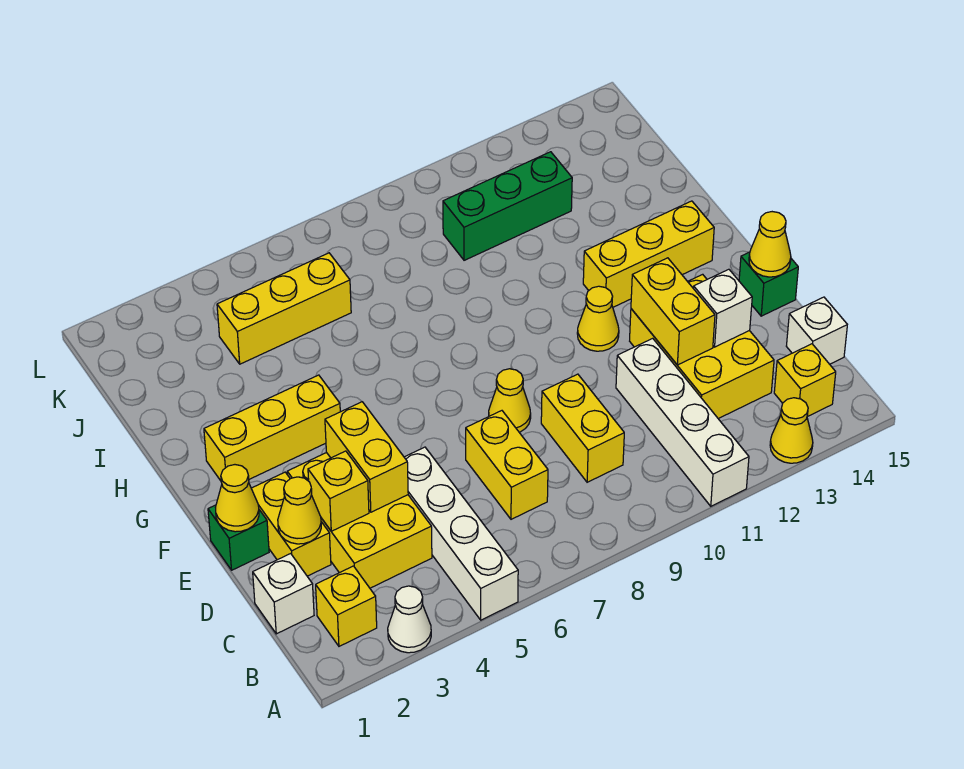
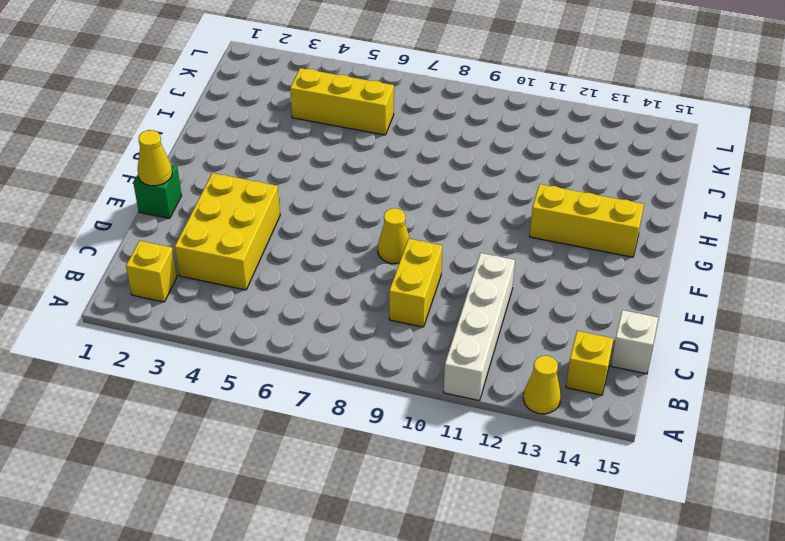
none -> white 1x1 cone [388,586,431,653]
none -> white 1x4 brick [404,447,518,620]
none -> white 1x1 brick [253,554,314,634]

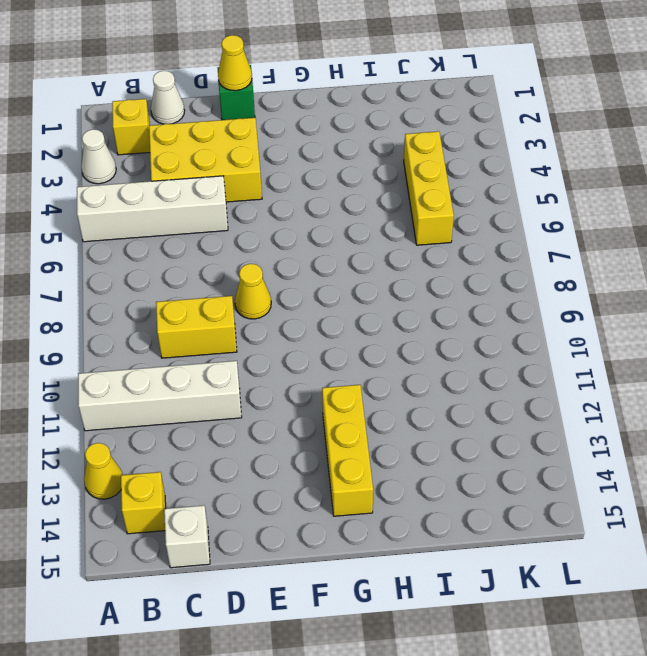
white 1x1 cone [151,71,185,124] -> white 1x1 brick [253,554,314,634]
none -> yellow 1x2 brick [466,411,548,519]
none -> yellow 2x3 brick [630,274,774,419]
none -> yellow 1x2 brick [251,472,331,576]

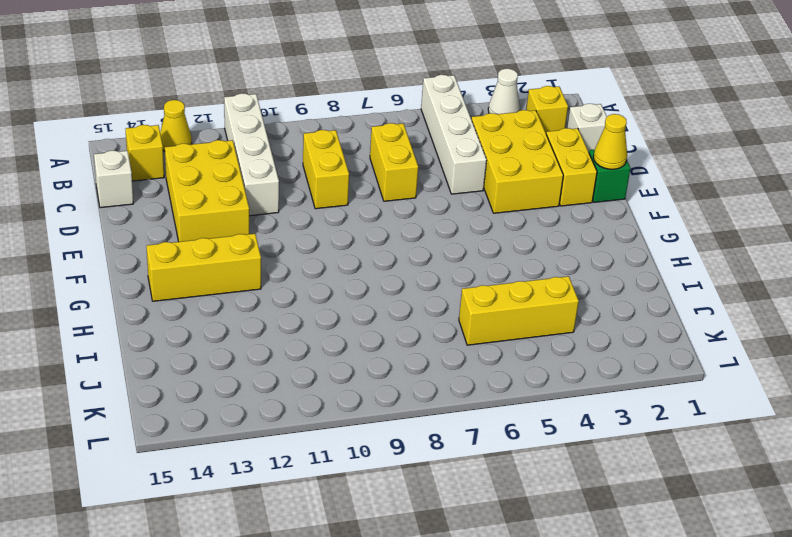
none -> yellow 1x1 cone [489,369,531,432]
none -> green 1x1 brick [739,252,798,316]
none -> yellow 1x1 cone [577,286,619,351]

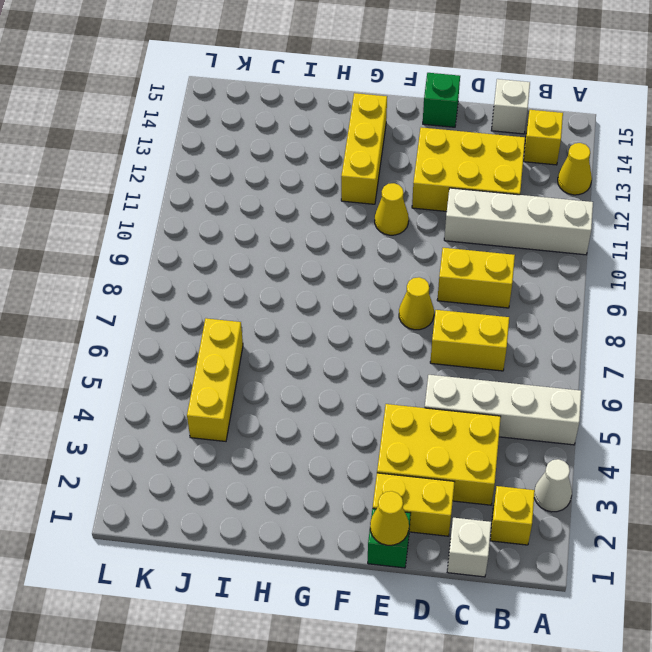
none -> yellow 1x3 brick [204,375,340,481]
none -> green 1x3 brick [443,152,572,260]
none -> yellow 1x1 cone [278,477,321,544]

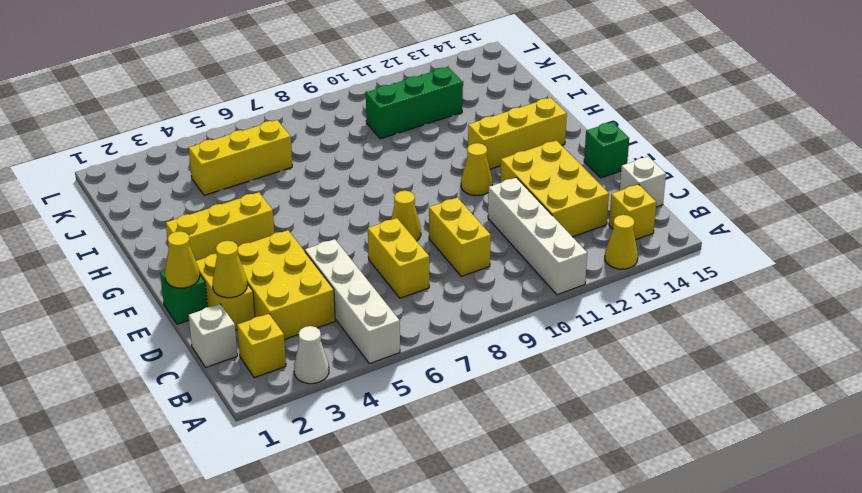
none -> yellow 1x1 brick [308,451,369,531]
none -> yellow 1x2 brick [325,402,408,512]
none -> yellow 1x2 brick [631,258,715,365]

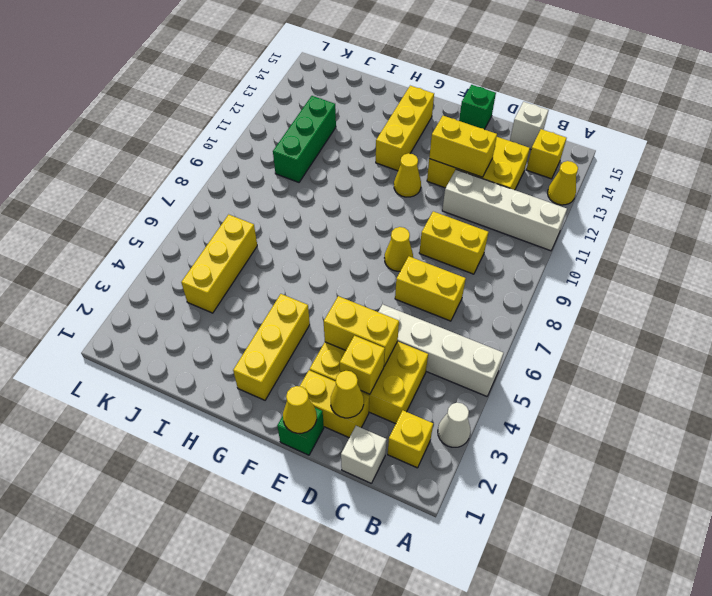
none -> white 1x1 brick [694,269,752,347]
none -> yellow 1x1 cone [749,212,791,277]

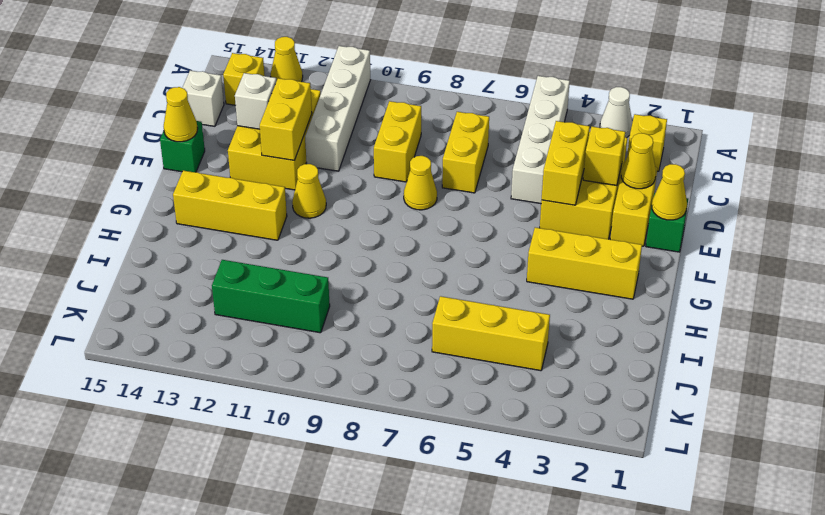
none -> white 1x1 brick [253,554,314,634]

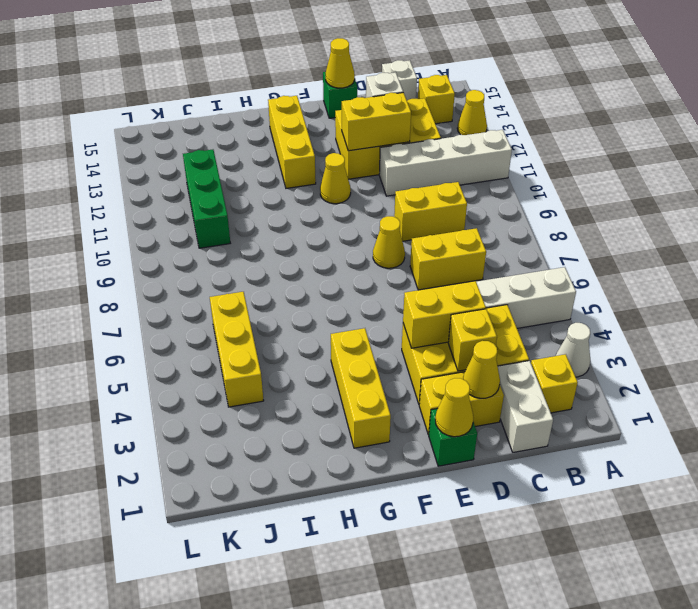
white 1x2 brick [498,361,553,452] -> white 1x1 brick [253,554,314,634]

